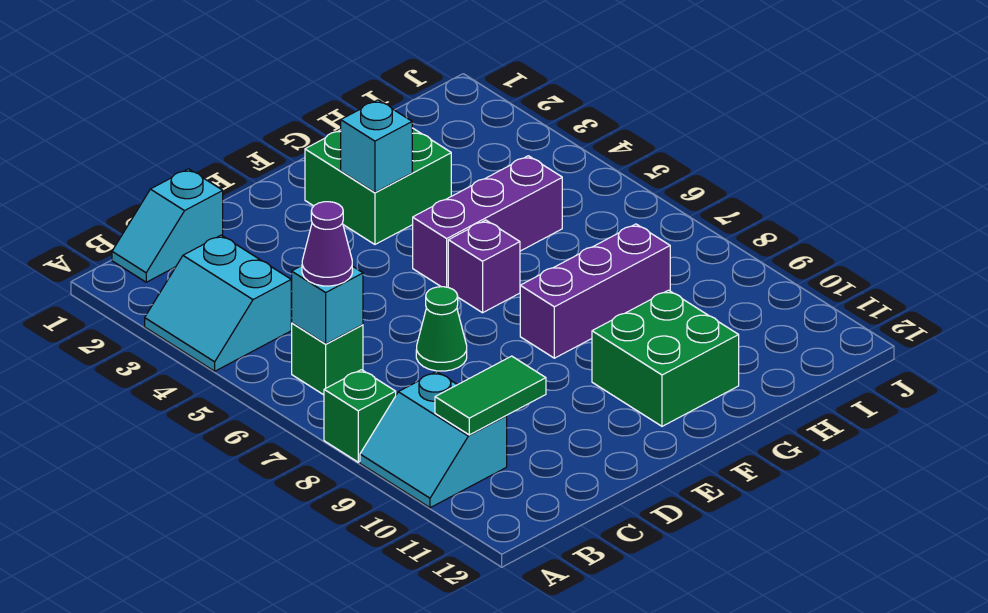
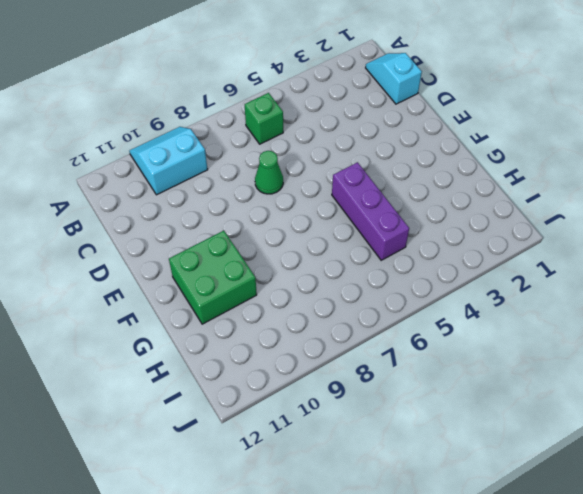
none -> cyan 2x2 slope [145,235,291,371]
none -> green 1x1 brick [324,370,396,462]
none -> green 2x2 brick [305,128,451,244]

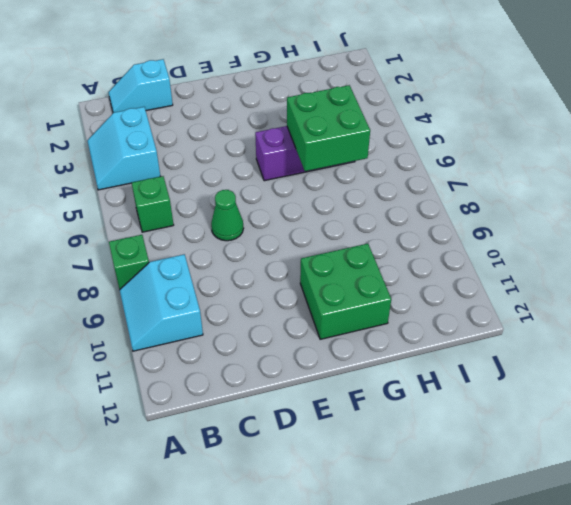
green 2x2 brick [287,85,370,171] -> green 2x2 brick moved to [305,128,451,244]
none -> purple 1x1 brick [448,220,520,313]
none -> purple 1x3 brick [520,224,670,358]
none -> cyan 1x1 brick [291,266,363,344]

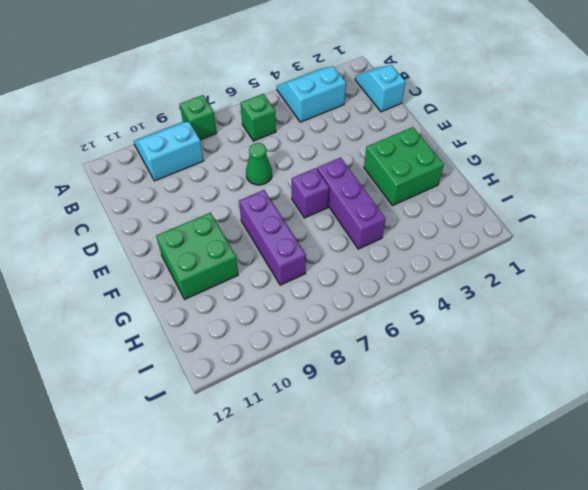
none -> cyan 1x1 brick [291,266,363,344]
none -> green 1x2 tile [435,356,546,435]
none -> cyan 1x1 brick [341,100,412,192]

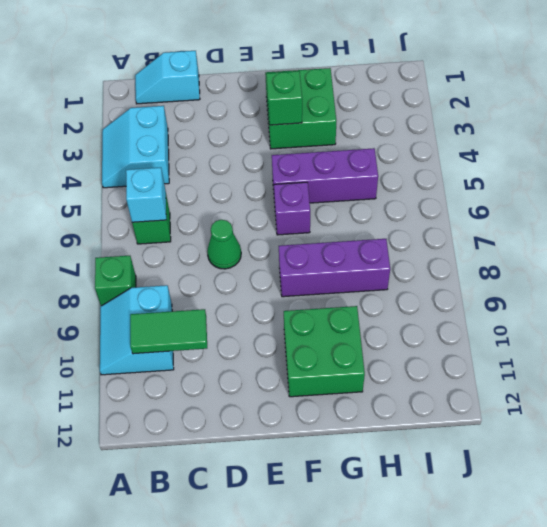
green 1x1 brick [266,71,302,125] -> cyan 1x1 brick [341,100,412,192]
none -> purple 1x1 cone [302,202,352,286]

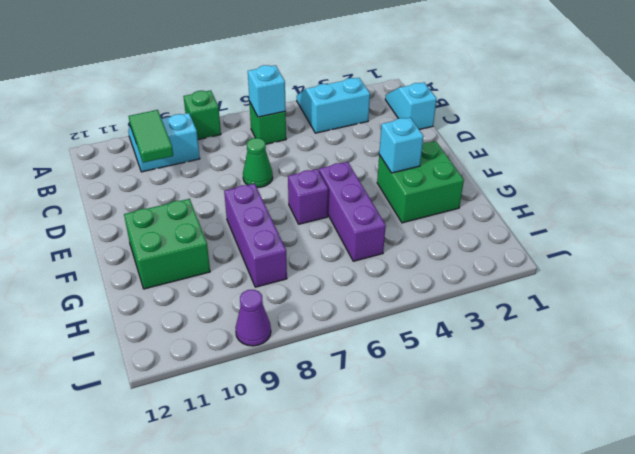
purple 1x1 cone [235,290,271,346] -> purple 1x1 cone moved to [302,202,352,286]

